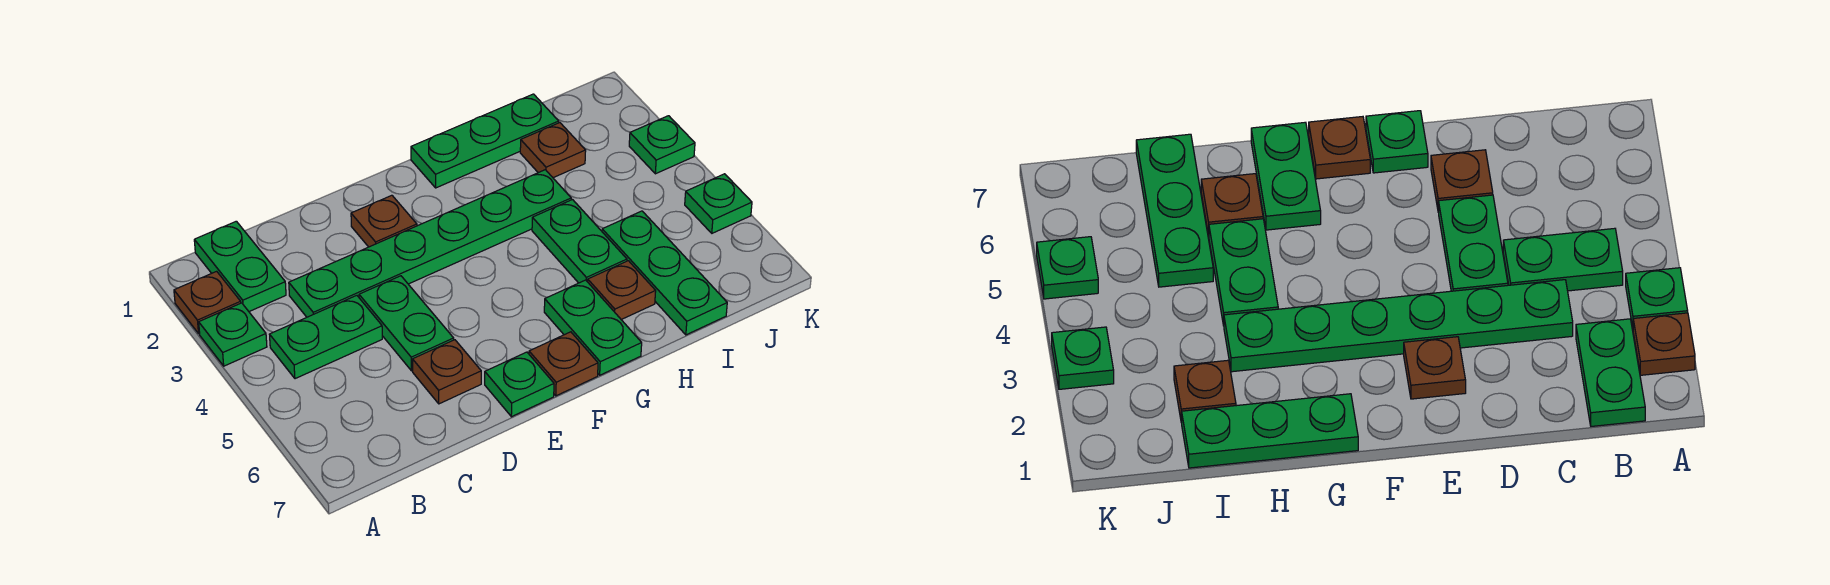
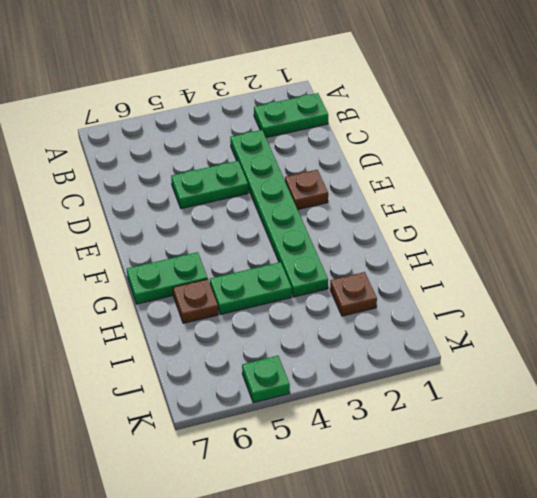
none -> brown 1x1 plate [174,271,241,334]
none -> green 1x1 plate [199,303,267,366]
none -> green 1x2 plate [270,295,382,379]

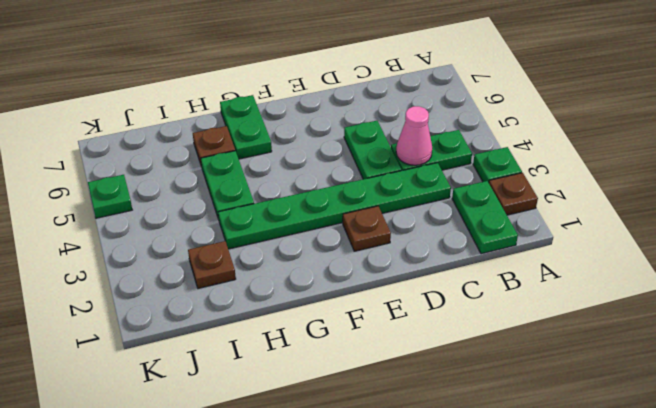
pink 1x1 cone [396,106,432,165] -> none
none -> brown 1x1 plate [413,340,481,404]
none -> green 1x1 plate [485,352,554,417]
none -> brown 1x1 plate [529,332,598,396]

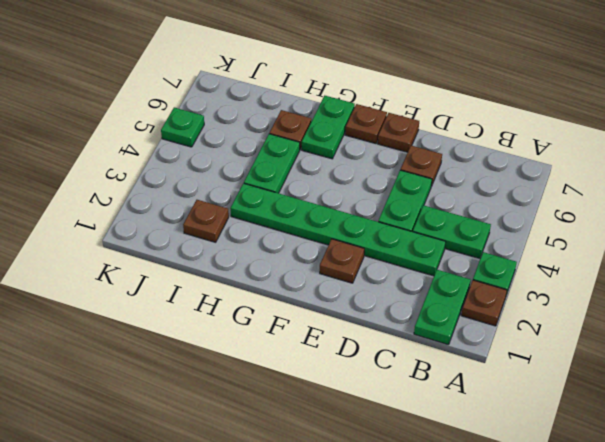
brown 1x1 plate [378,113,419,152] -> green 1x1 plate [485,352,554,417]
none -> green 1x3 plate [411,94,559,188]
none -> green 1x3 plate [602,211,727,335]
none -> green 1x1 plate [629,116,695,174]

